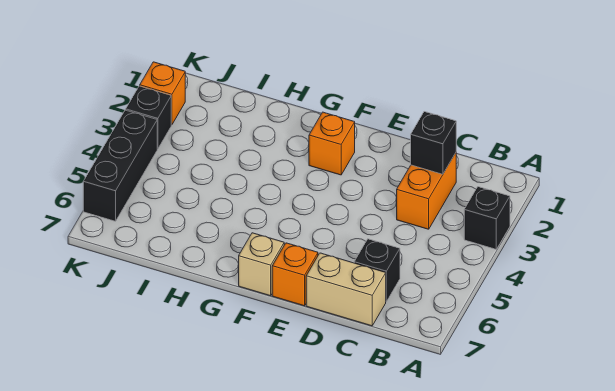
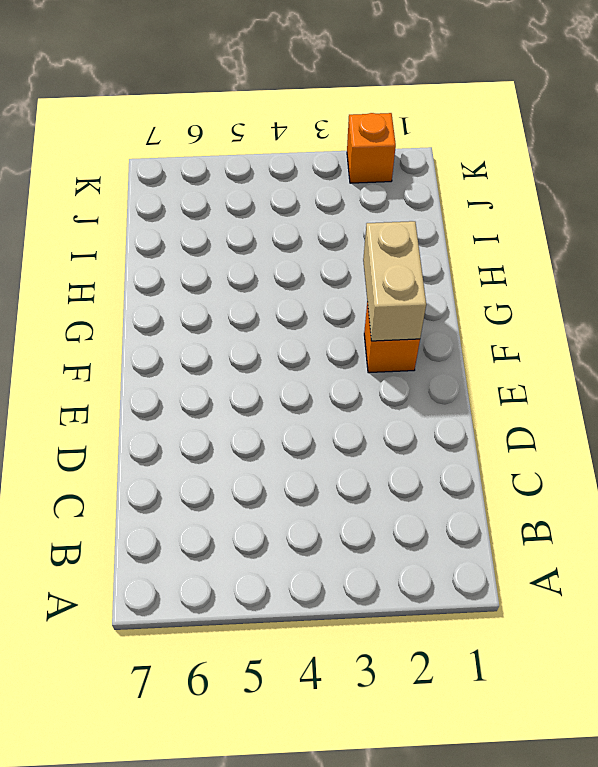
tan 1x2 brick [363,221,426,341] -> tan 1x2 brick moved to [306,253,386,326]
none -> black 1x1 brick [464,187,510,249]
none -> orange 1x2 brick [397,153,456,229]

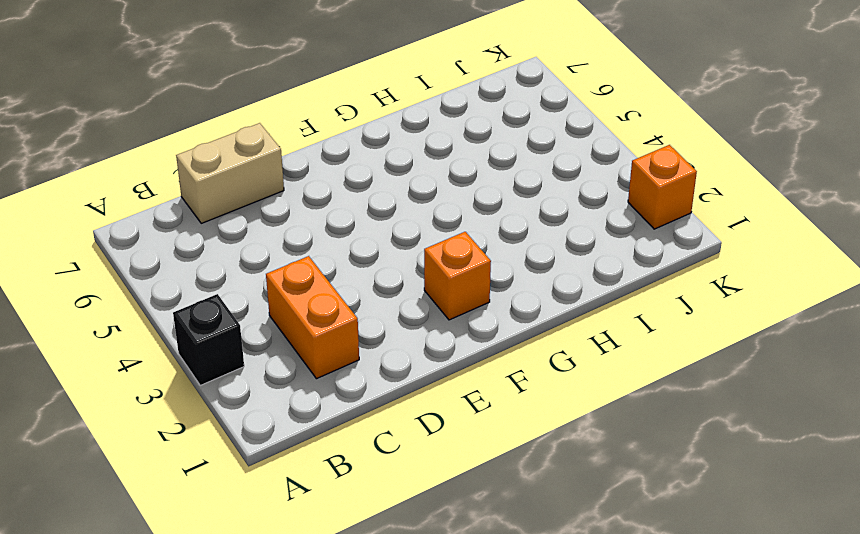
none -> black 1x1 brick [354,239,400,302]
none -> orange 1x1 brick [272,243,318,306]

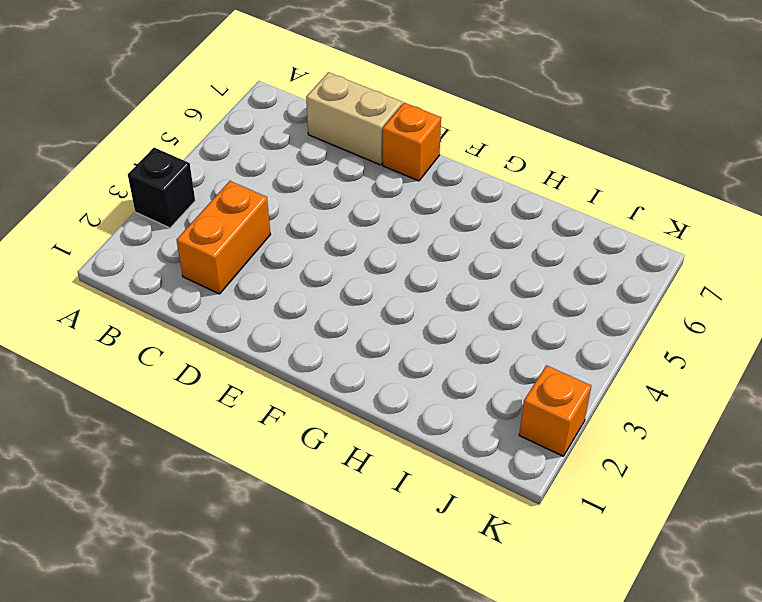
none -> black 1x1 brick [354,239,400,302]
none -> orange 1x1 brick [309,112,355,175]

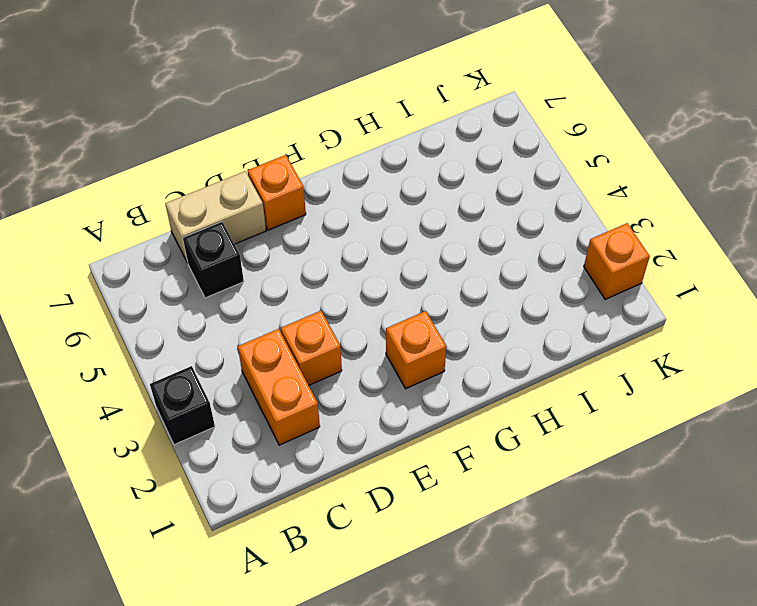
orange 1x1 brick [281,311,342,385] -> none
none -> tan 1x1 brick [239,233,284,296]
none -> black 1x1 brick [126,86,171,149]

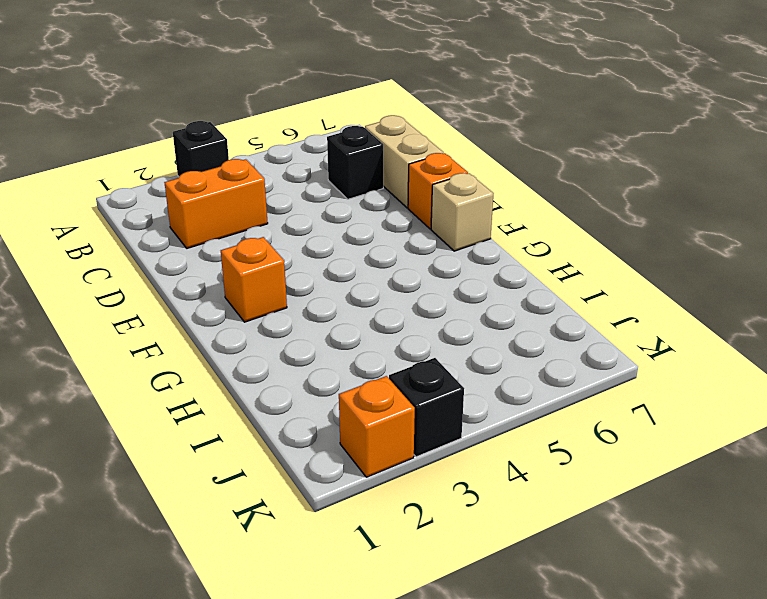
none -> black 1x3 brick [83,110,157,221]
none -> black 1x1 brick [411,112,456,174]

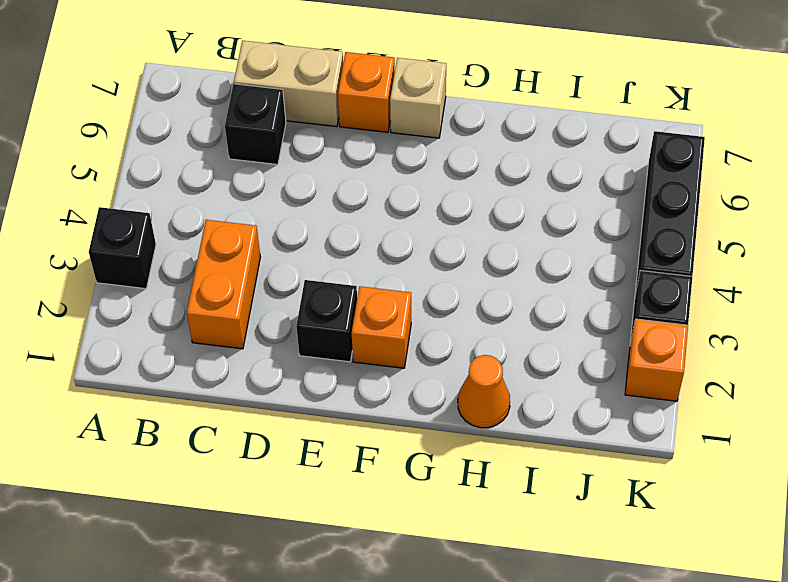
black 1x1 brick [296,280,357,362] -> black 1x1 brick moved to [411,112,456,174]
orange 1x1 cone [458,355,510,428] -> none

